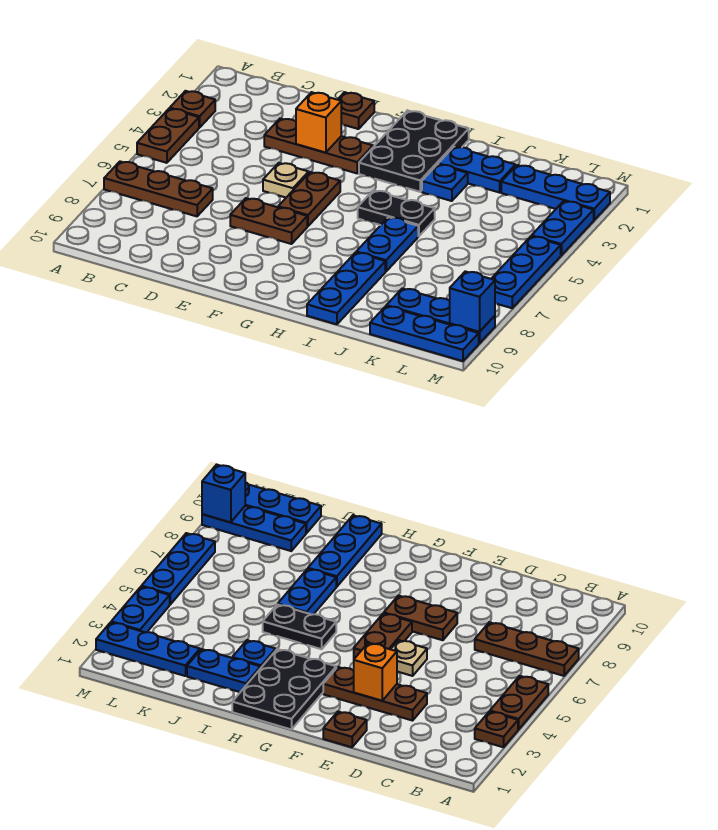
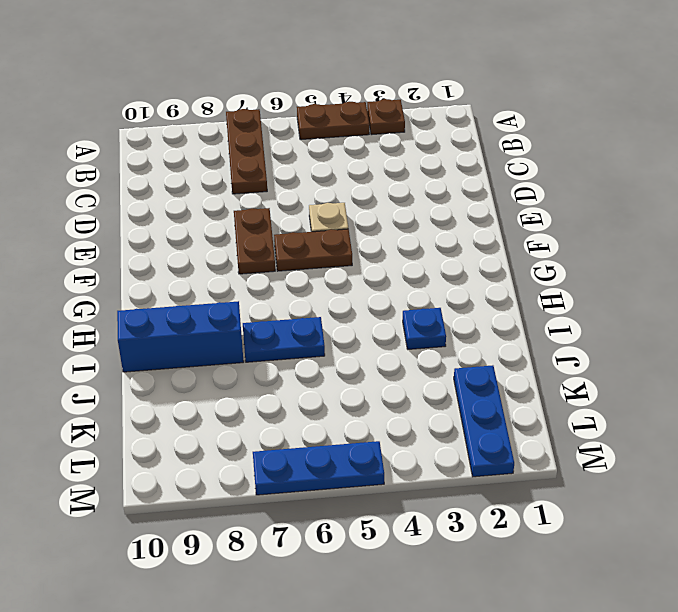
blue 1x3 brick [117,301,244,372] -> blue 1x3 plate [307,252,385,324]
none -> brown 1x3 plate [264,118,373,173]
none -> brown 1x1 plate [338,92,374,129]
none -> black 2x3 plate [359,111,469,192]

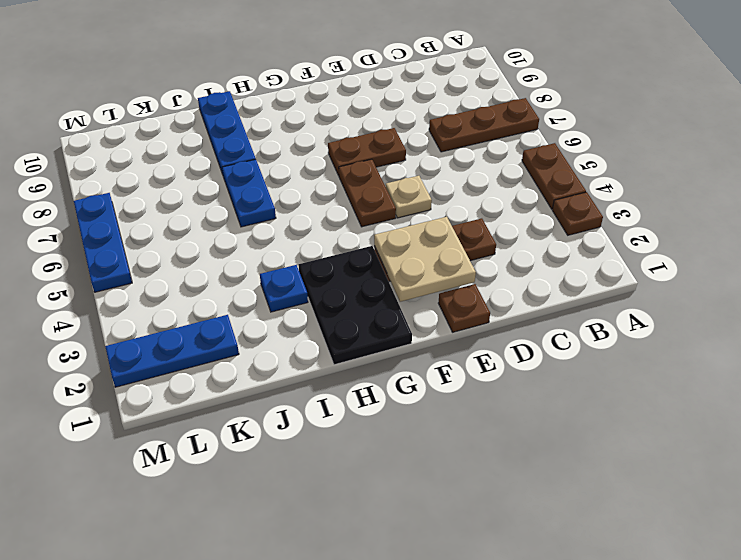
tan 2x2 plate [374,217,476,302] -> orange 1x1 brick [296,92,341,153]
none -> black 1x2 plate [358,190,435,236]
none -> blue 1x2 plate [438,147,515,193]
none -> blue 1x3 plate [386,288,495,344]

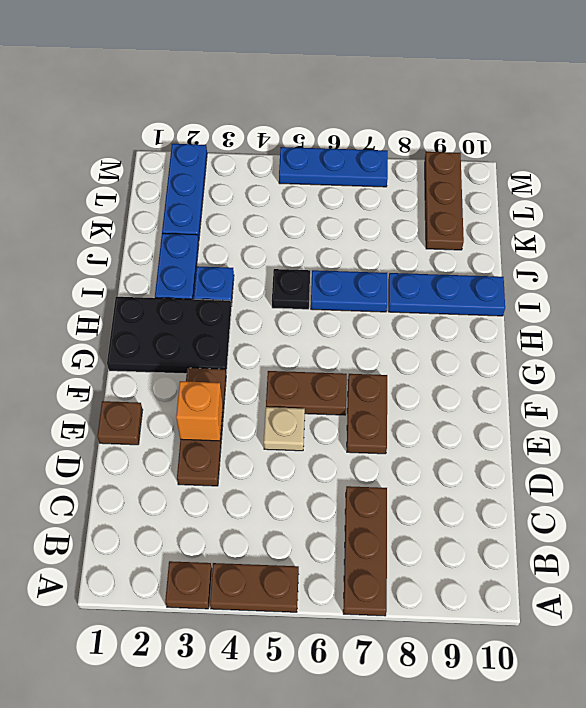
black 1x1 plate [272,269,310,309] -> black 1x2 plate [358,190,435,236]
brown 1x3 plate [425,152,464,250] -> blue 1x3 plate [386,288,495,344]
none -> blue 1x3 plate [370,306,479,361]
none -> blue 1x2 plate [532,201,594,255]
none -> blue 1x1 brick [450,271,495,332]

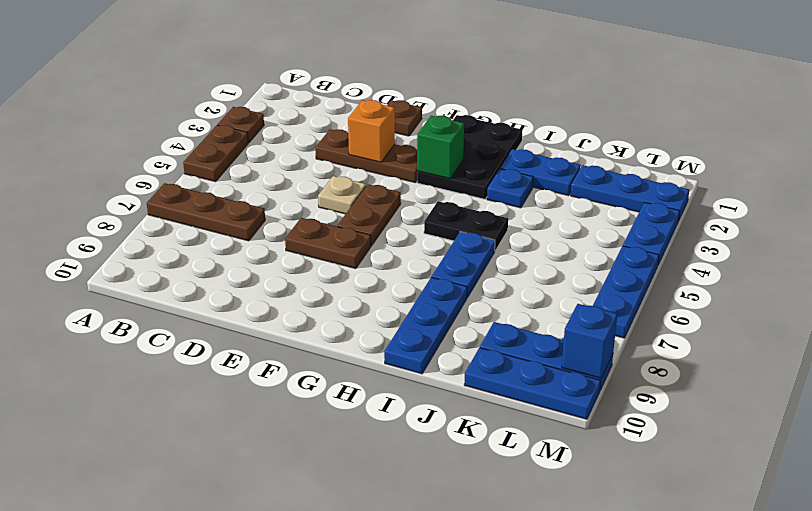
green 1x1 brick [417,116,464,179] -> none

